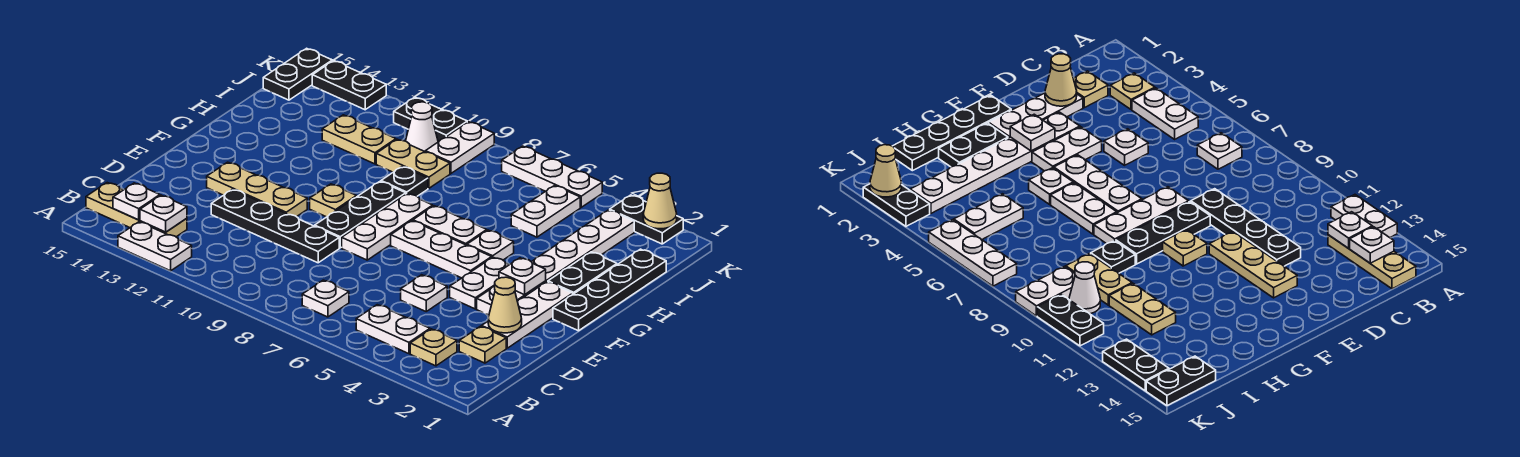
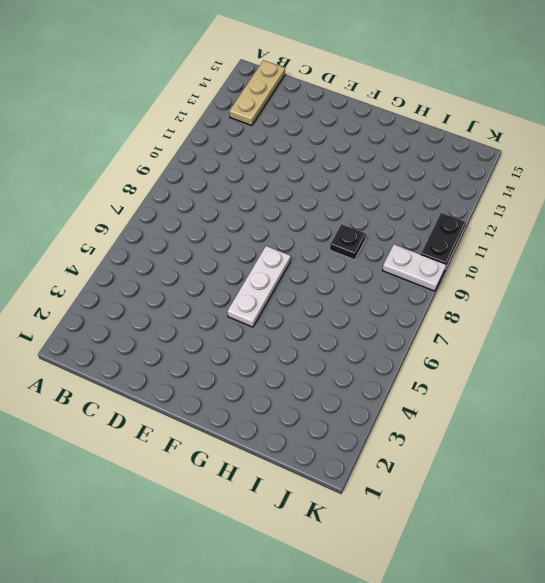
none -> white 1x2 plate [118,222,192,271]
none -> tan 1x1 plate [410,329,457,366]
none -> white 1x2 plate [356,305,430,354]
none -> white 1x1 plate [302,280,349,317]

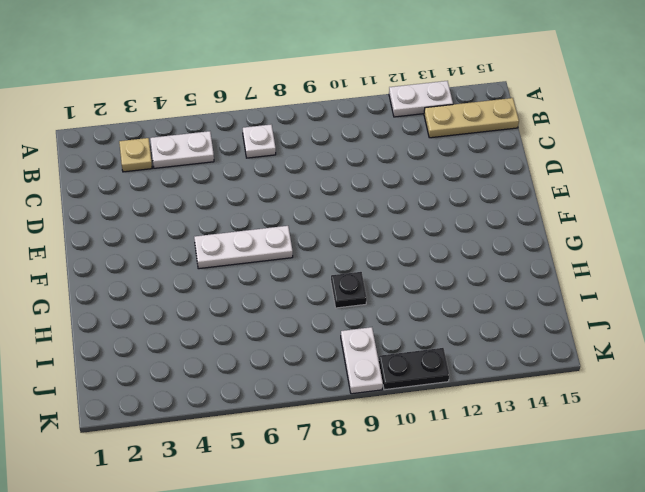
none -> tan 1x1 plate [459,326,506,363]
none -> white 1x3 plate [482,282,573,348]
none -> white 1x1 plate [401,275,447,311]
none -> black 1x4 plate [211,189,339,263]

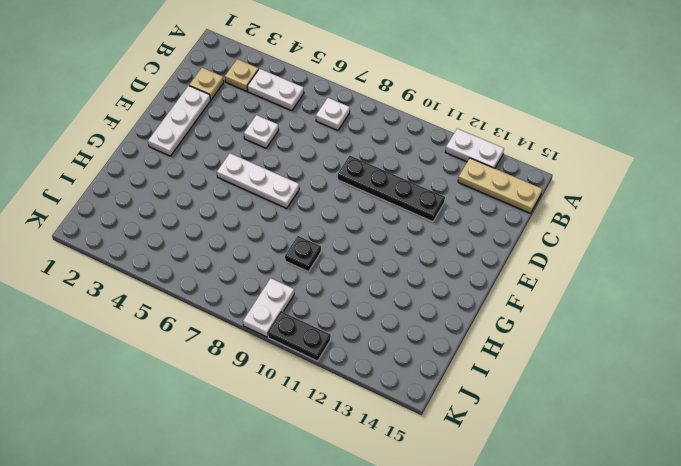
none -> white 1x6 plate [477,210,634,315]
none -> white 1x2 plate [450,257,509,309]
none -> white 1x3 plate [342,194,433,260]
none -> black 1x3 plate [315,181,406,248]

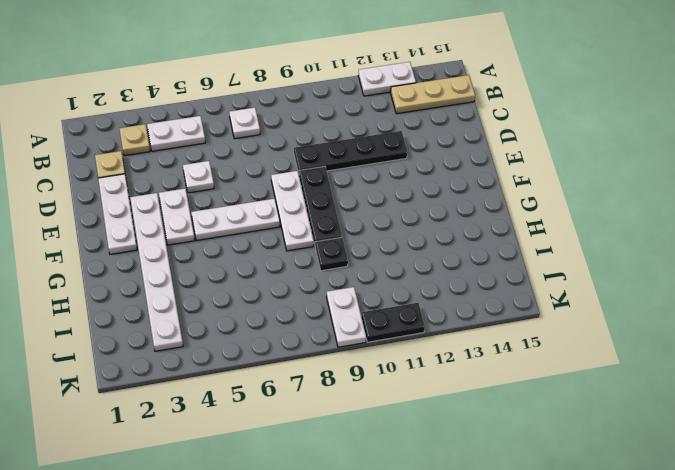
none -> tan 1x3 plate [207,162,307,217]
none -> black 1x4 plate [553,249,666,331]
none -> tan 1x1 plate [310,184,357,217]
none -> black 1x2 plate [548,252,617,294]

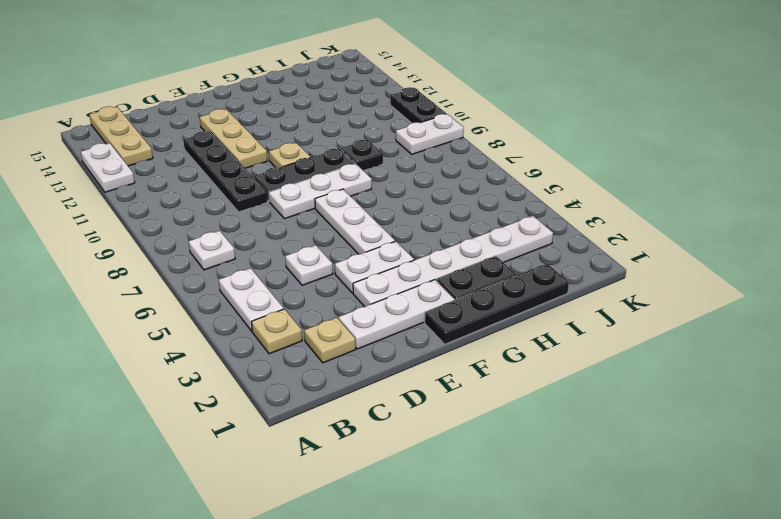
none -> white 1x1 plate [467,230,514,260]
none -> white 1x2 plate [413,206,487,245]
none -> white 1x2 plate [511,186,580,237]
none -> tan 1x2 plate [376,139,450,188]

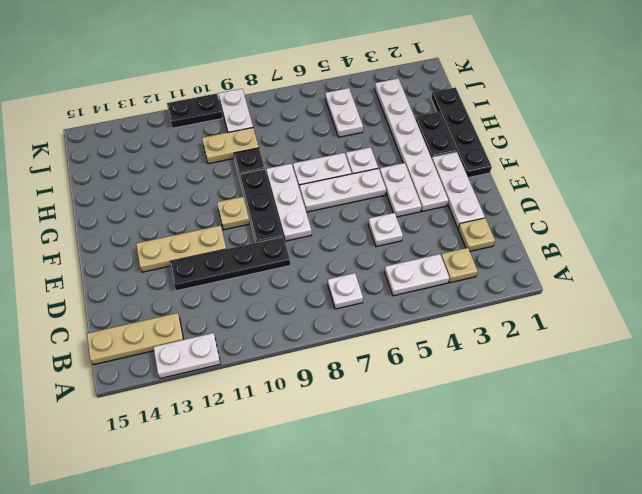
none -> tan 1x2 plate [322,115,396,164]
none -> white 1x1 cone [406,102,438,151]
none -> black 1x2 plate [263,48,332,100]
none -> black 1x2 plate [610,195,683,244]

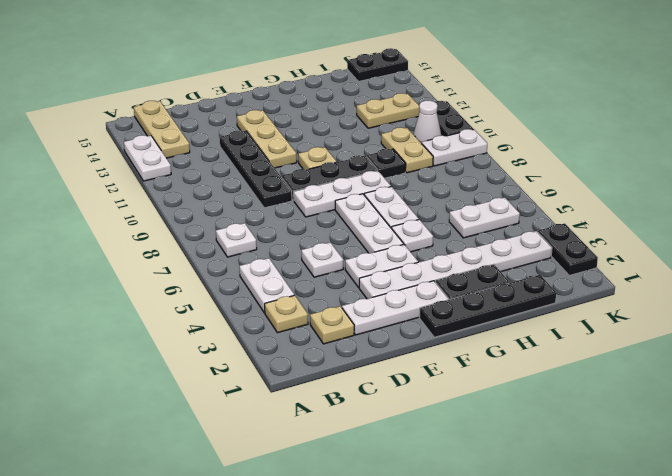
tan 1x2 plate [357,93,420,128] -> tan 1x2 plate turned to [322,115,396,164]
none -> white 1x3 plate [502,146,602,207]
none -> black 1x2 plate [312,61,386,110]
none -> white 1x1 plate [140,195,187,232]
none -> white 1x1 plate [113,183,160,220]

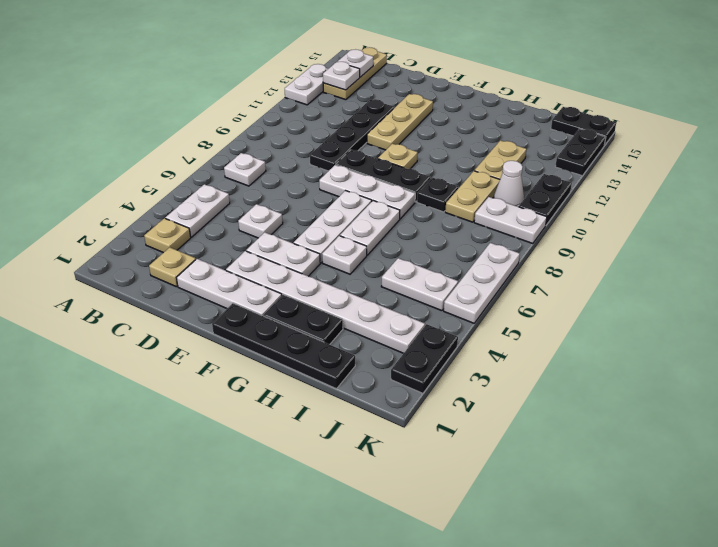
none -> tan 1x1 cone [488,277,522,333]
none -> white 1x1 plate [499,258,546,295]
none -> tan 1x1 cone [643,173,677,229]

